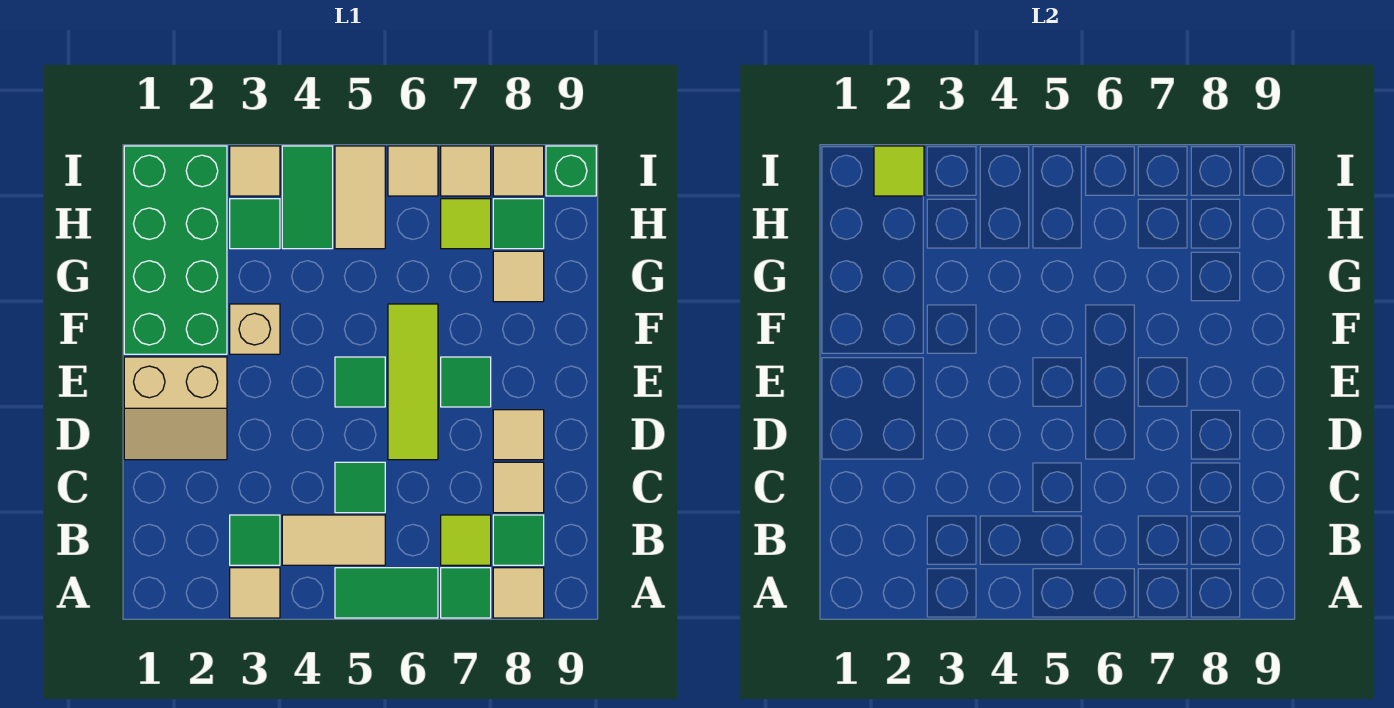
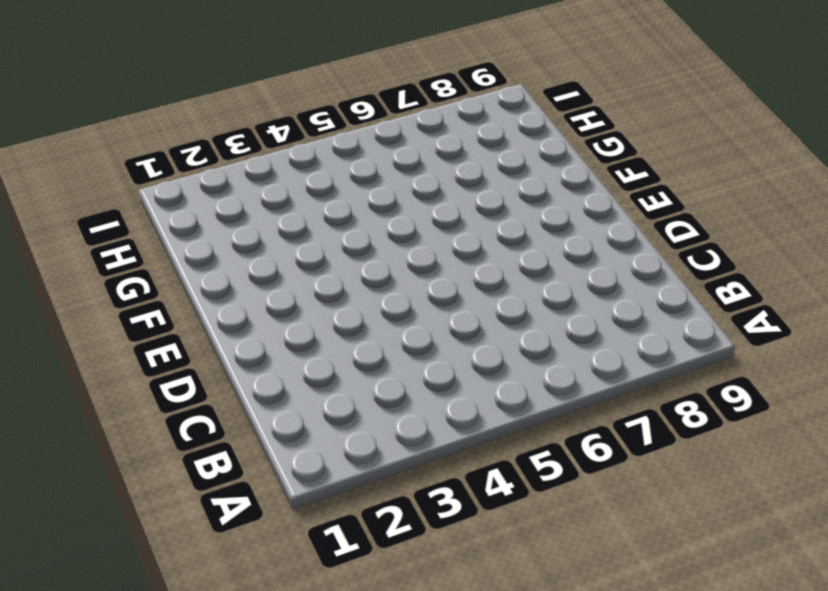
none -> tan 1x1 tile [230,568,280,618]
none -> green 1x2 tile [335,568,438,618]
none -> green 1x1 tile [441,568,491,618]

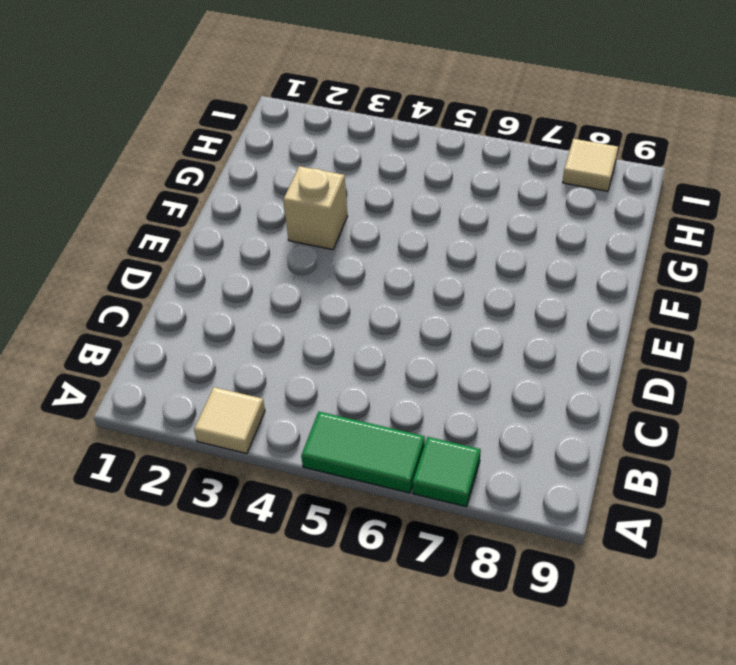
none -> tan 1x1 tile [493,568,544,618]
none -> green 1x1 tile [230,515,280,565]
none -> tan 1x2 tile [282,515,385,565]

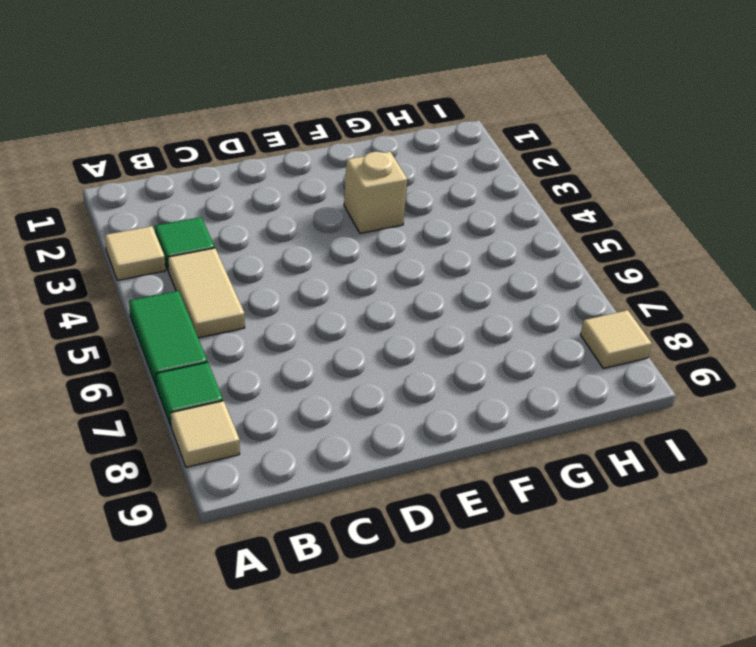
none -> lime 1x1 tile [441,515,491,565]
none -> green 1x1 tile [493,515,544,565]
none -> green 1x1 tile [335,462,385,513]

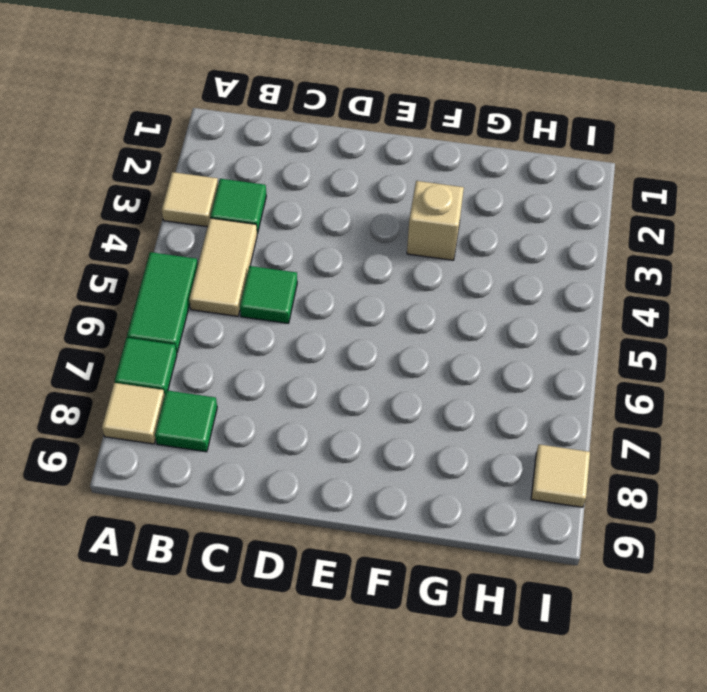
none -> lime 1x1 tile [441,515,491,565]
none -> tan 1x1 tile [493,462,544,513]
none -> tan 2x2 slope [124,357,227,460]

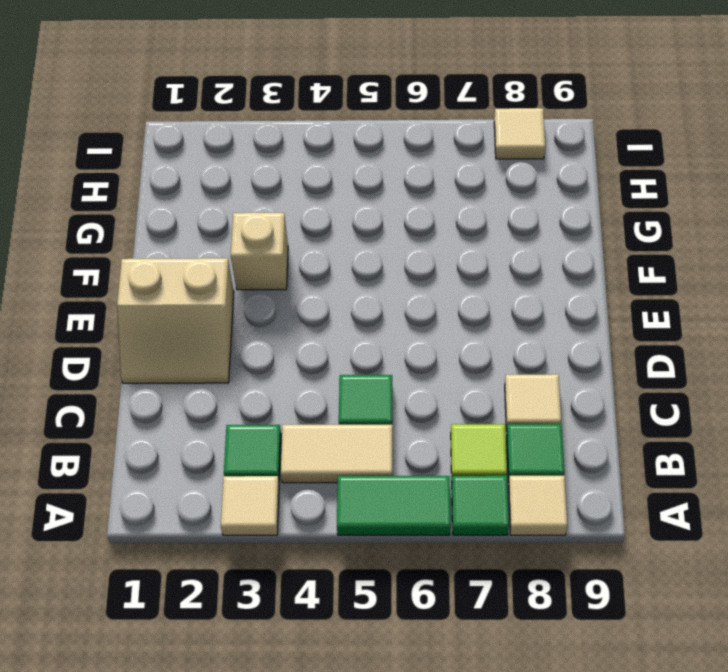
none -> lime 1x3 tile [388,304,438,460]
none -> tan 1x1 tile [493,410,544,460]
none -> green 1x1 tile [335,357,385,407]

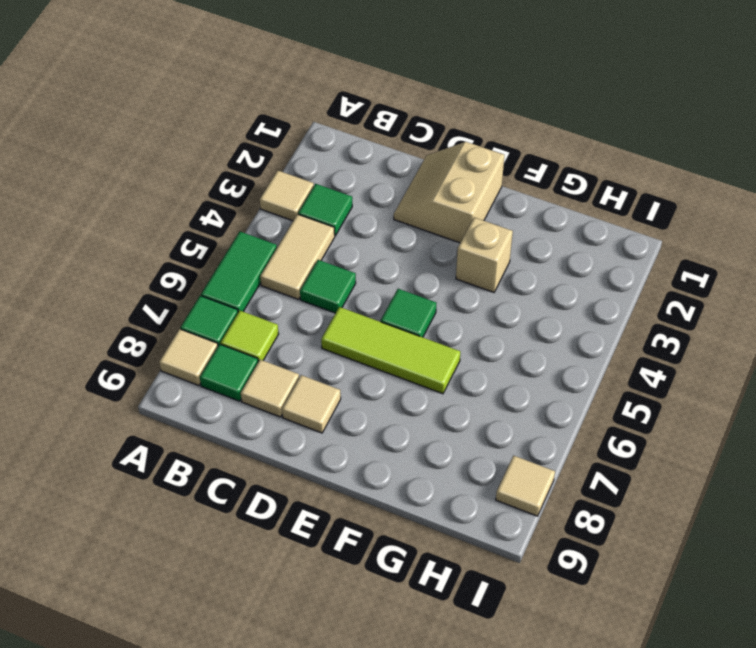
none -> green 1x1 tile [441,357,491,407]
none -> green 2x4 brick [124,146,227,354]
none -> tan 1x1 tile [493,251,544,302]

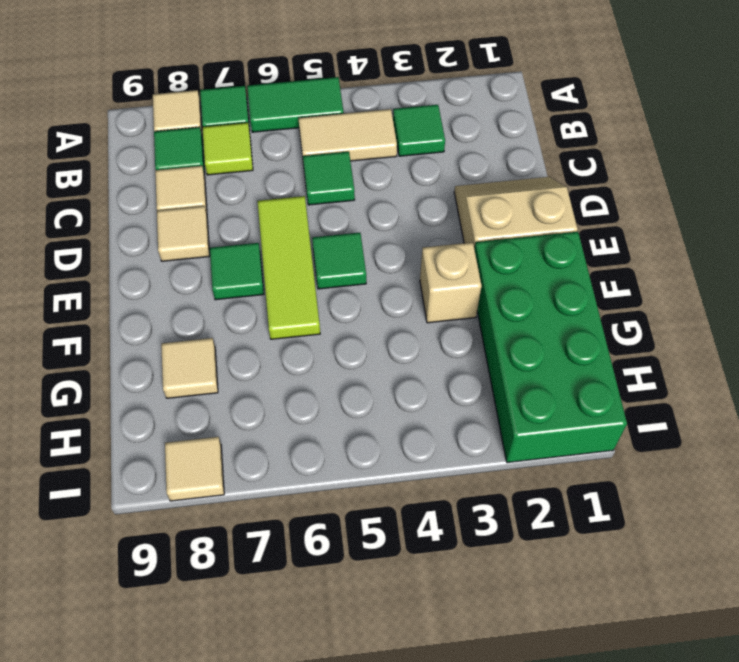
none -> tan 1x1 tile [230,568,280,618]
none -> green 1x1 tile [230,199,280,249]
none -> green 1x2 tile [282,146,333,249]

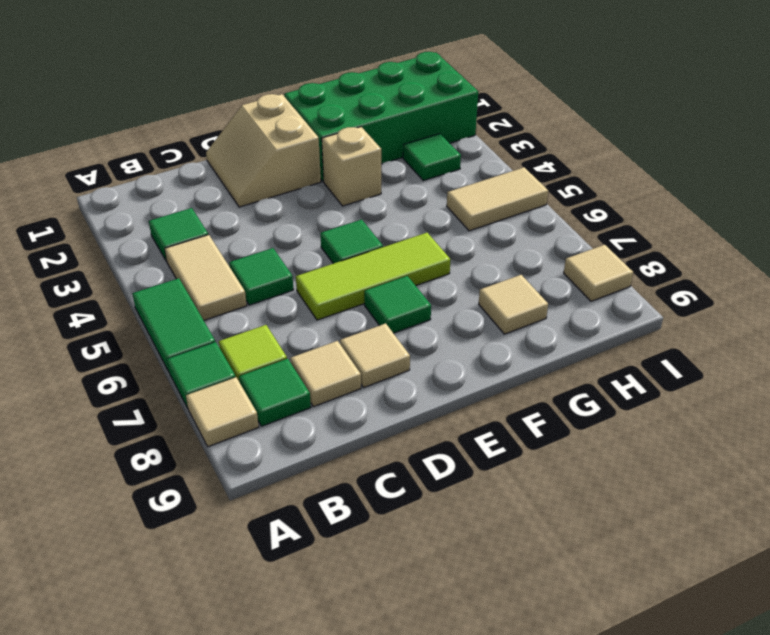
none -> tan 1x1 tile [230,568,280,618]
none -> green 1x2 tile [282,146,333,249]
none -> lime 1x1 tile [441,199,491,249]

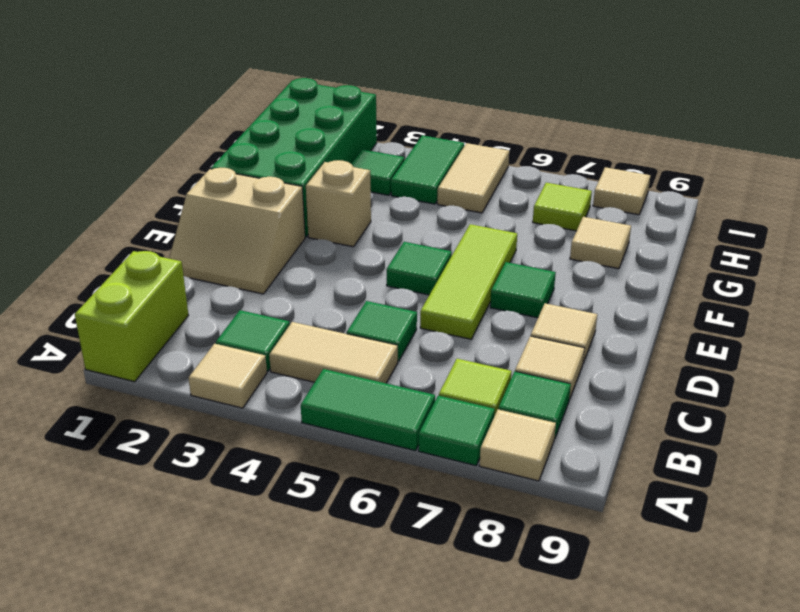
lime 1x2 brick [75,251,188,382] -> none
none -> green 1x1 tile [493,199,544,249]
none -> tan 1x1 tile [230,146,280,196]
none -> tan 1x1 tile [388,146,438,196]

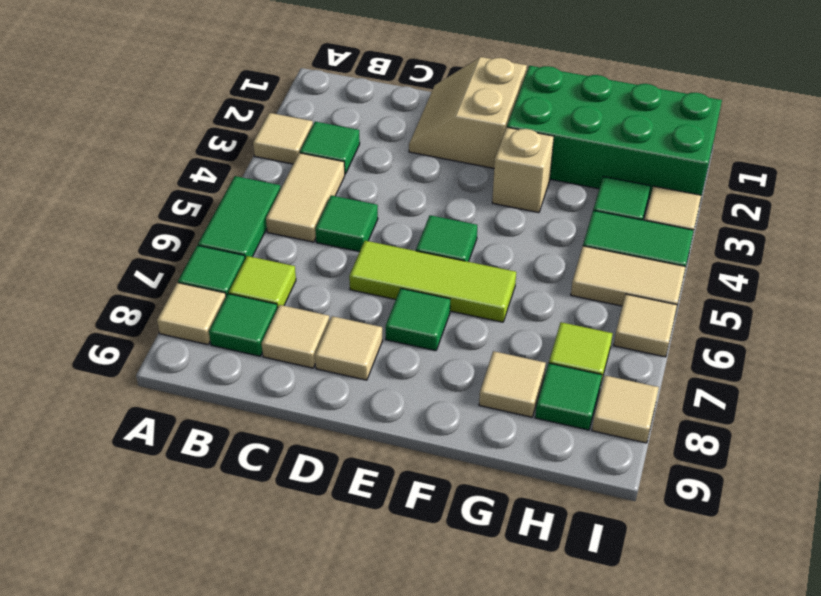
none -> tan 1x1 tile [441,146,491,196]
none -> green 1x1 brick [546,146,596,196]
none -> lime 1x1 tile [874,146,924,196]

